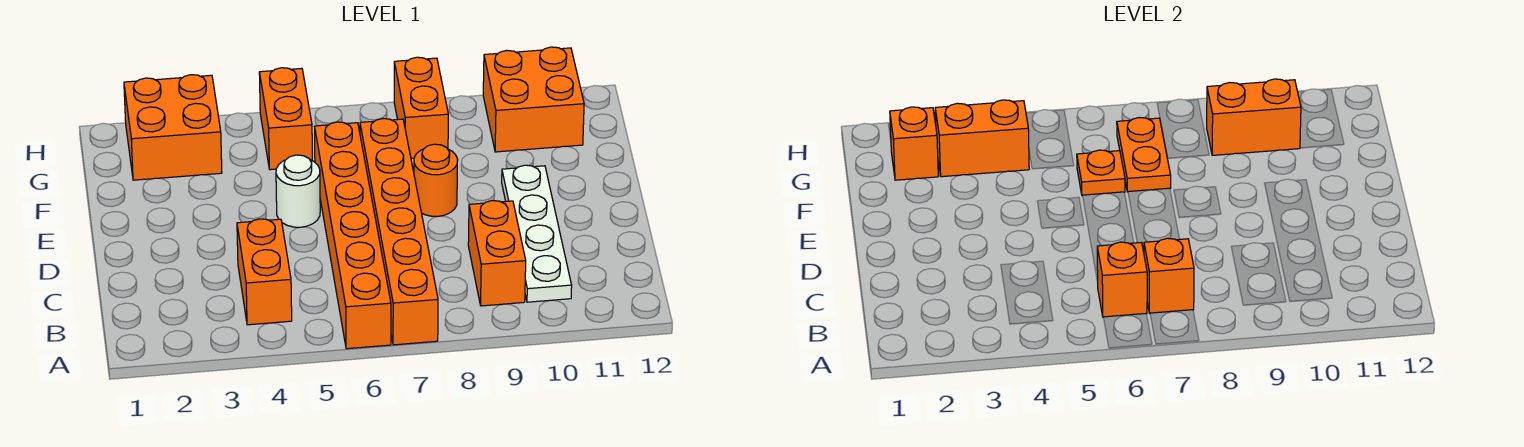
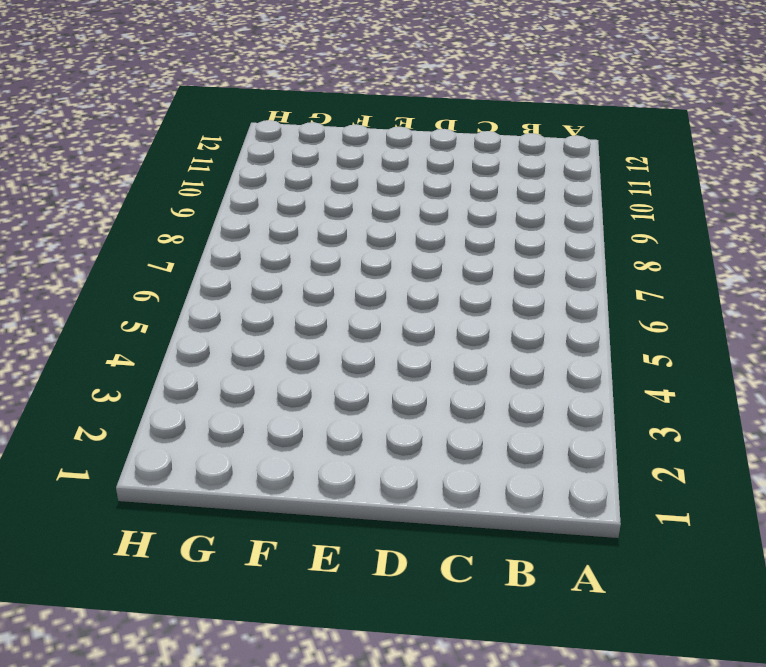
none -> orange 1x6 brick [315,122,391,349]
none -> orange 1x6 brick [360,119,438,345]
none -> orange 1x2 brick [237,219,292,325]

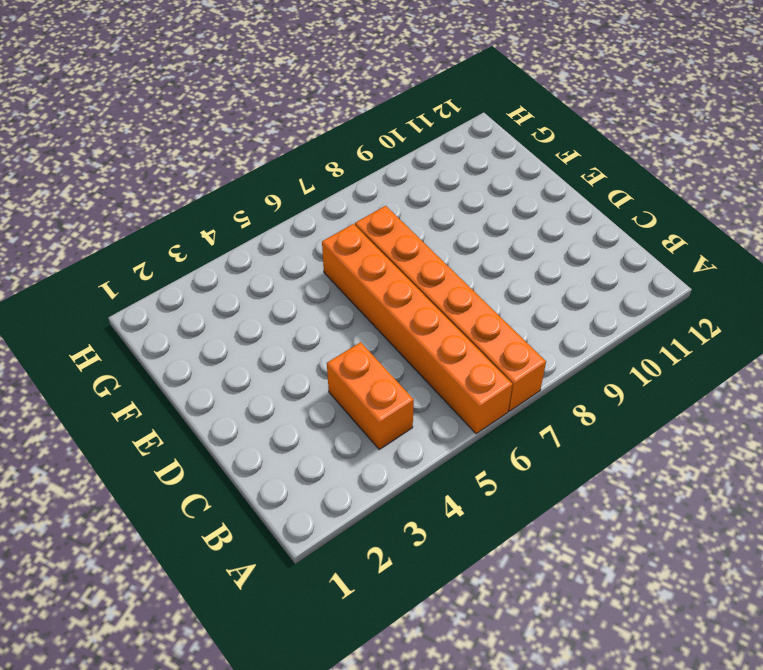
none -> orange 1x2 brick [468,201,526,306]
none -> white 1x4 plate [502,165,572,302]
none -> white 1x1 round brick [276,155,320,227]

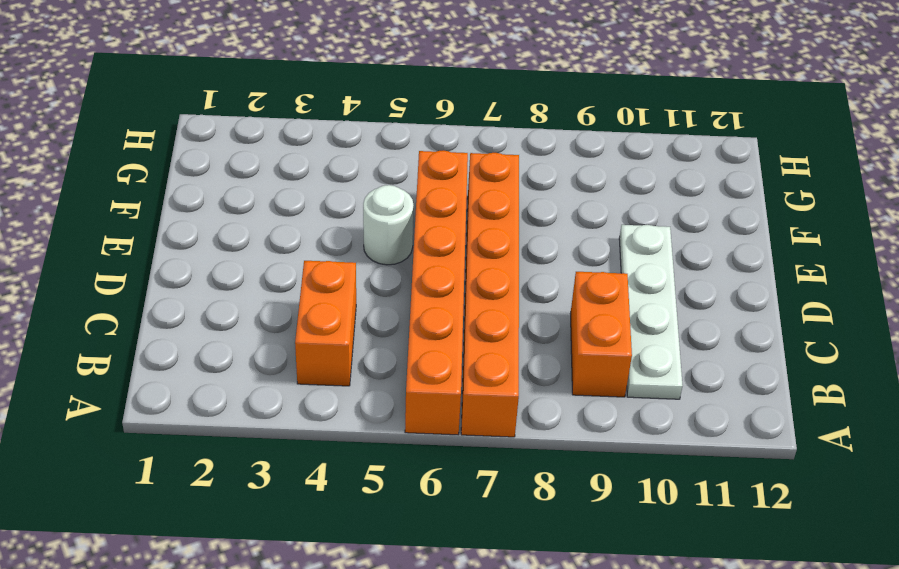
none -> orange 1x1 round brick [414,144,458,216]
none -> orange 2x2 brick [124,75,222,180]
none -> orange 1x2 brick [259,68,312,170]

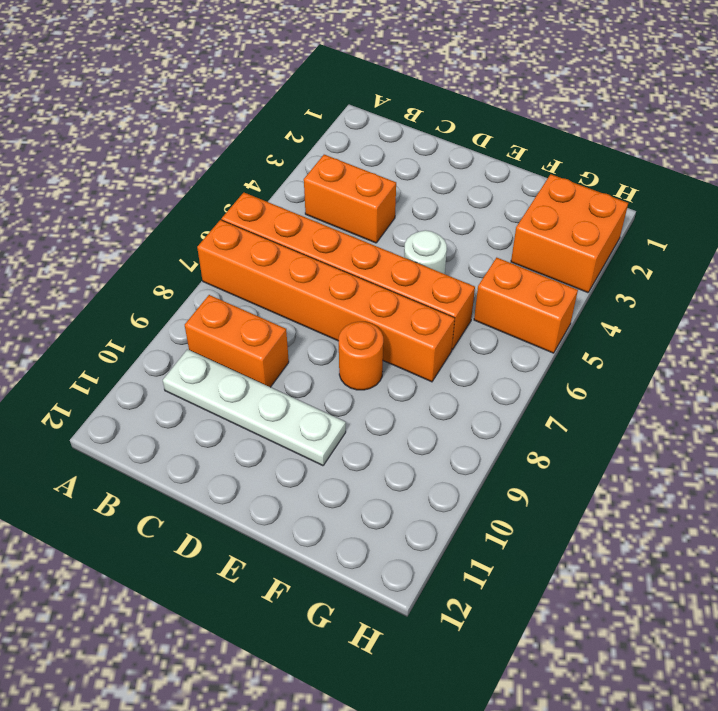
none -> orange 1x2 brick [394,57,448,159]
none -> orange 2x2 brick [483,47,584,152]
none -> orange 1x1 brick [1097,242,1147,317]

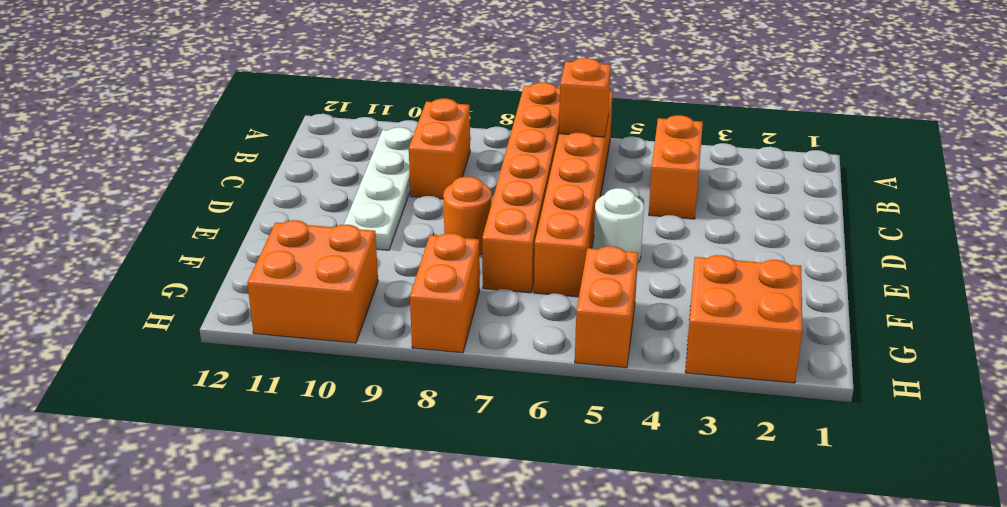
none -> orange 1x1 brick [1144,238,1194,313]
none -> orange 1x1 plate [1077,150,1125,195]
none -> orange 1x2 plate [1117,117,1171,192]

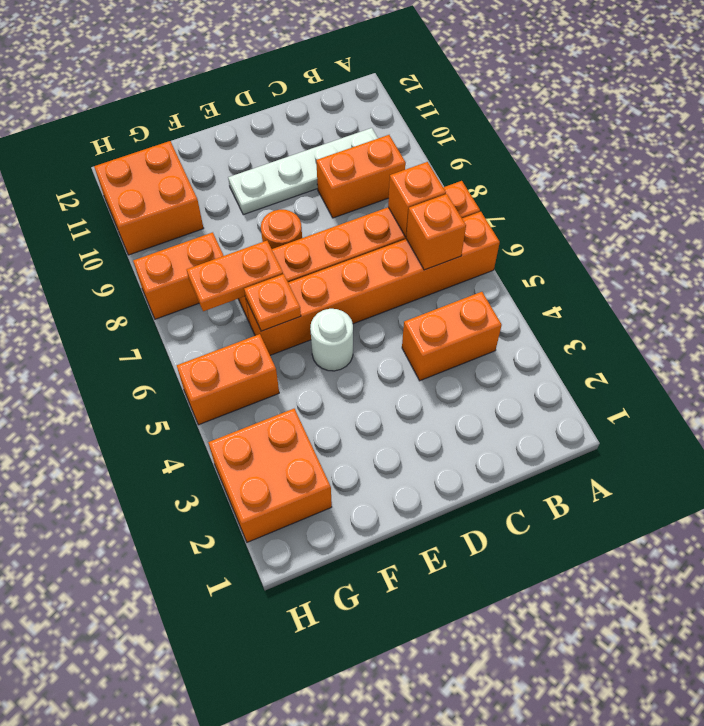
none -> orange 1x1 brick [890,107,938,180]
none -> orange 1x2 brick [935,100,1029,177]
none -> orange 1x2 brick [1207,79,1301,155]

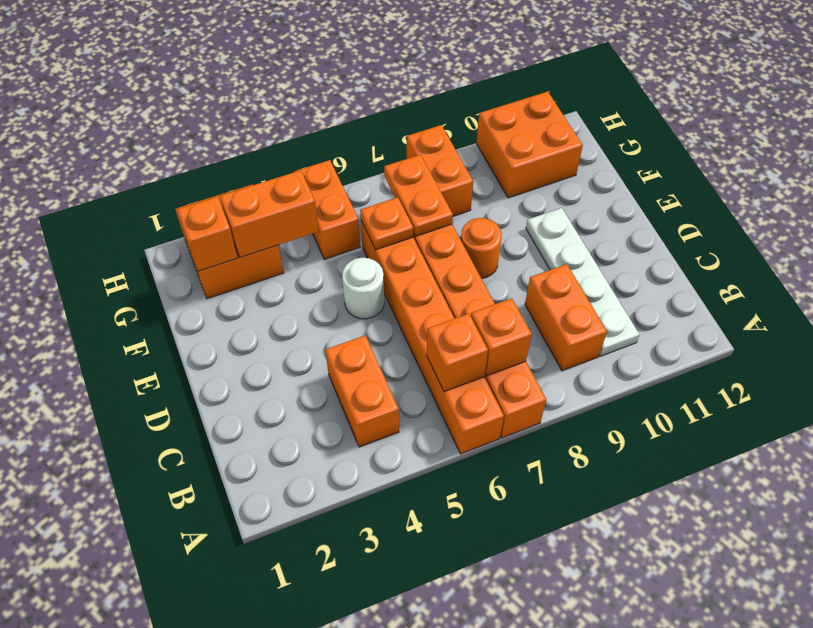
none -> orange 1x2 brick [1207,79,1301,155]

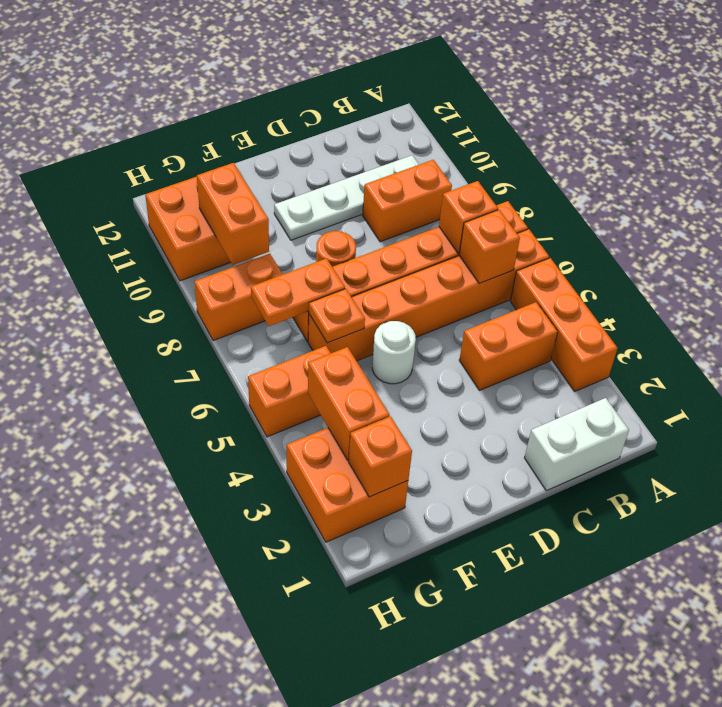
orange 1x3 brick [510,258,617,391] -> none
white 1x2 brick [525,398,629,491] -> none

